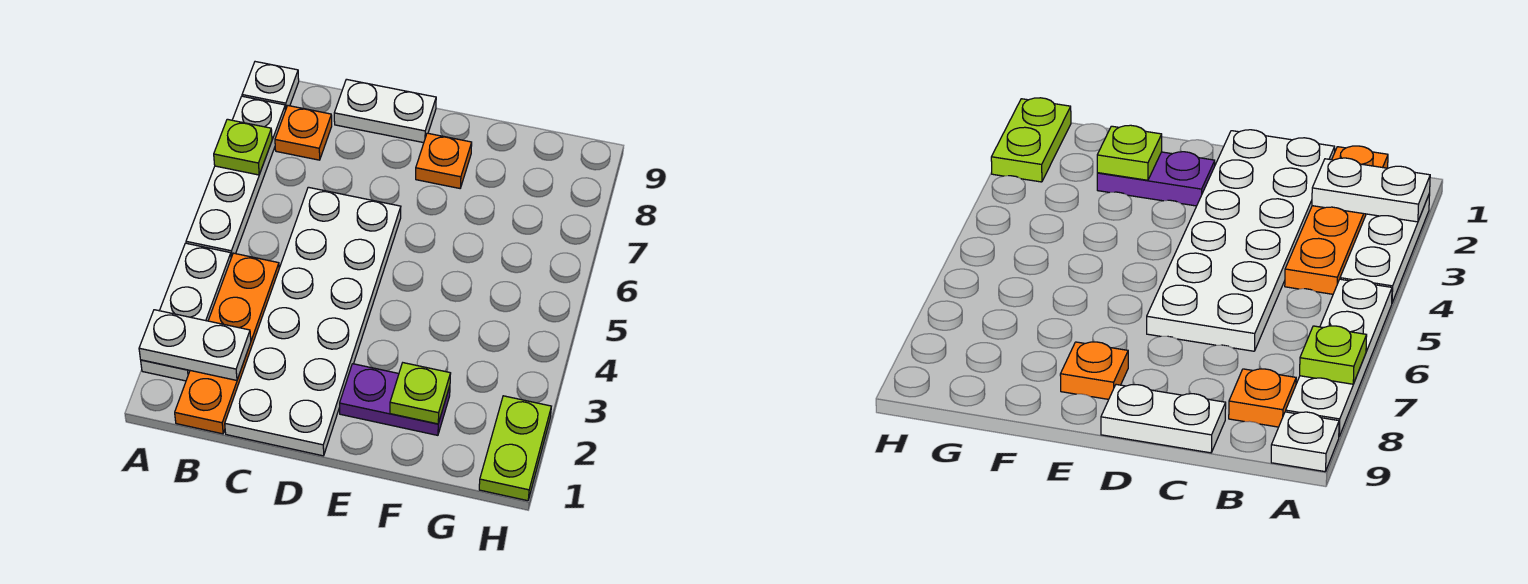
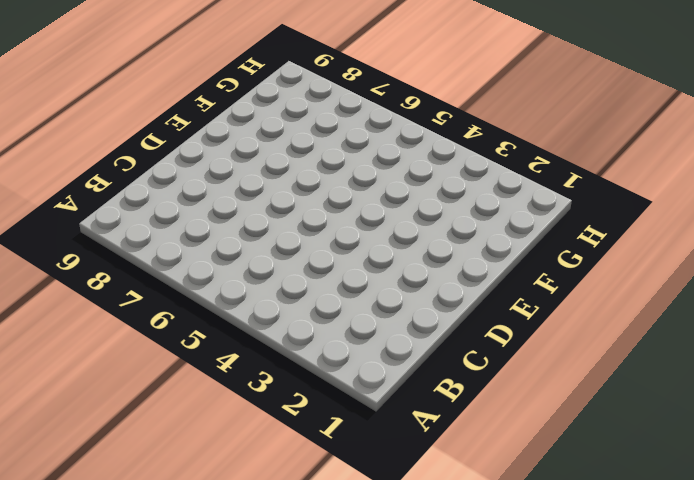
none -> white 1x3 plate [141,243,231,381]
none -> white 1x4 plate [186,96,285,257]
none -> white 1x1 plate [242,62,299,110]

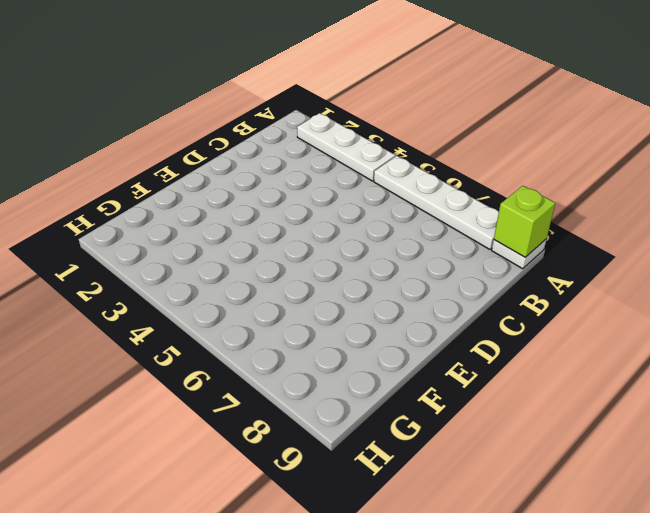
lime 1x1 brick [494,186,555,257] -> none
none -> orange 1x4 plate [175,253,279,434]
none -> orange 1x1 plate [275,106,332,160]
none -> white 2x6 plate [225,187,401,456]

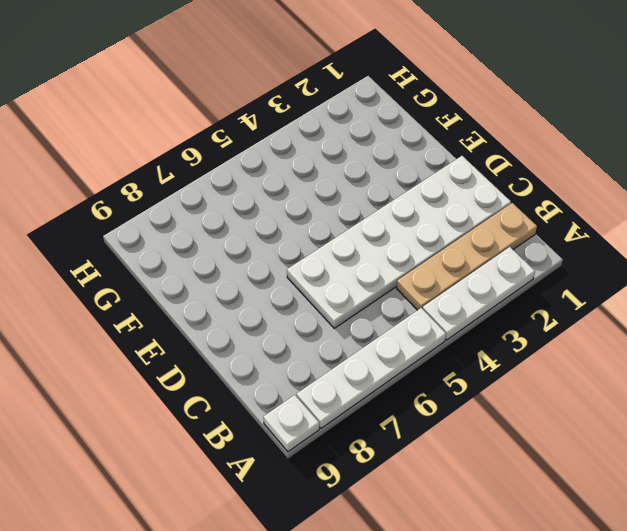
tan 1x4 plate [397,203,537,310] -> orange 1x4 plate [175,253,279,434]
none -> orange 1x1 plate [275,106,332,160]
none -> white 1x2 plate [334,79,436,143]
none -> purple 1x2 plate [340,364,450,435]

